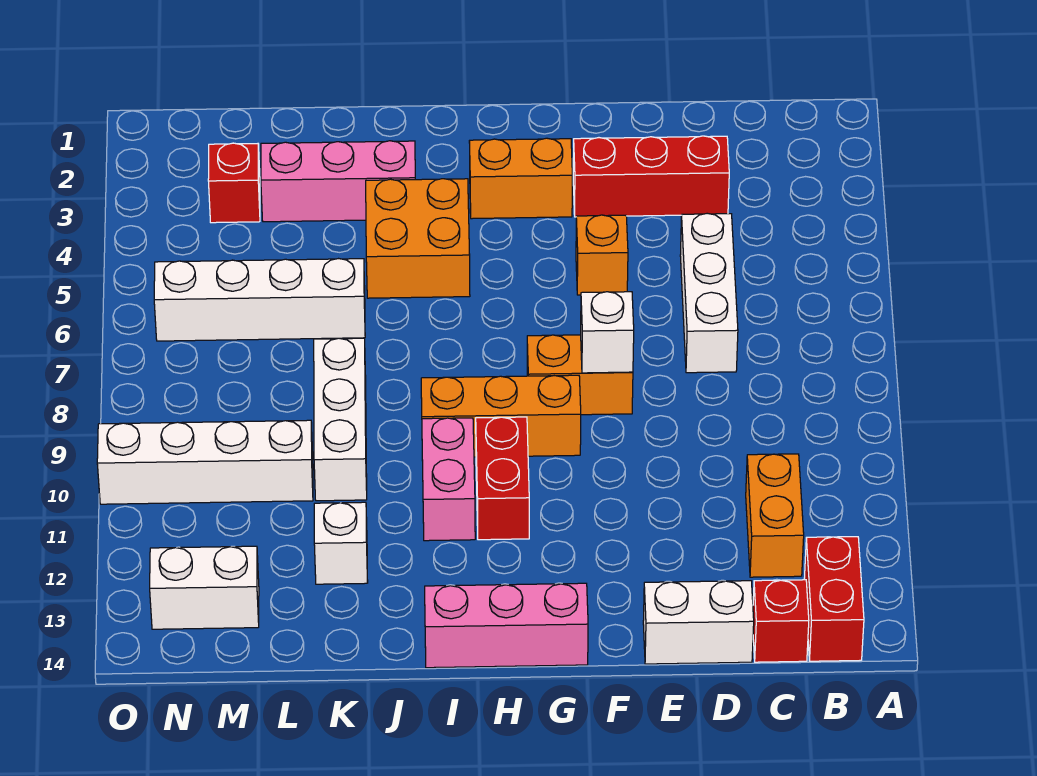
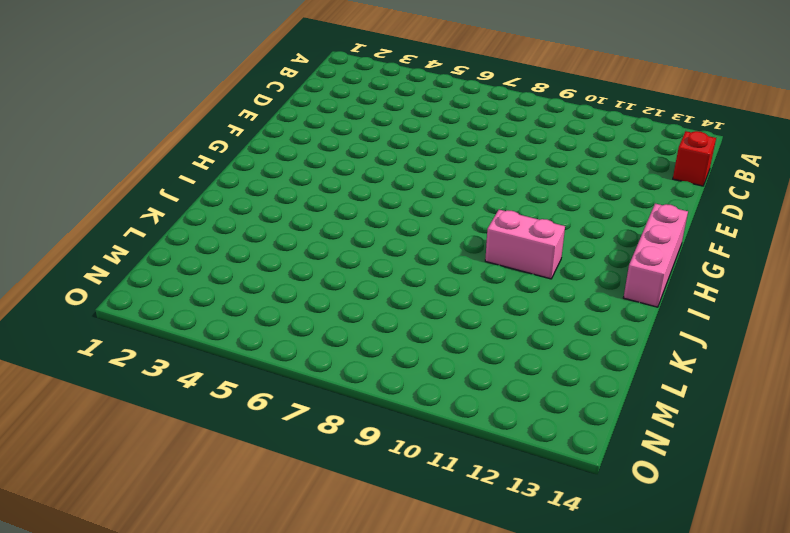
none -> red 1x2 brick [804,537,864,661]
none -> orange 1x2 brick [746,454,804,577]
none -> red 1x3 brick [573,136,729,217]

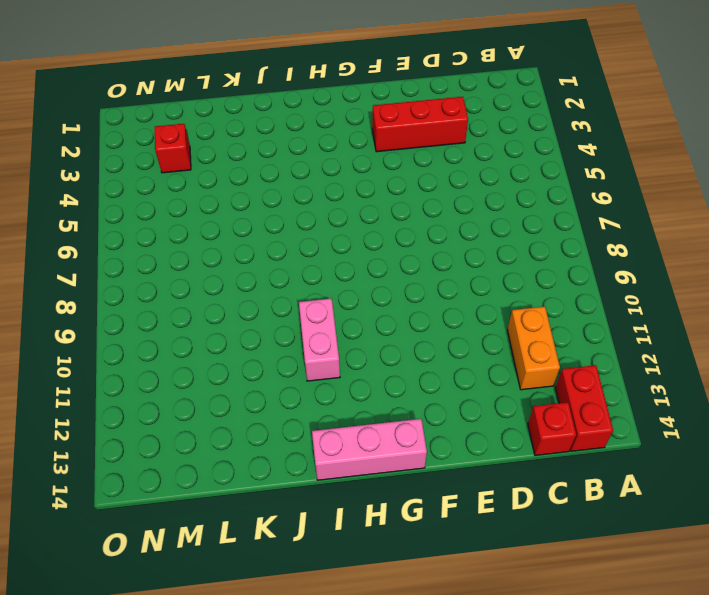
none -> white 1x3 brick [680,213,738,373]
none -> white 1x2 brick [643,581,754,664]
none -> orange 1x1 brick [576,215,628,295]

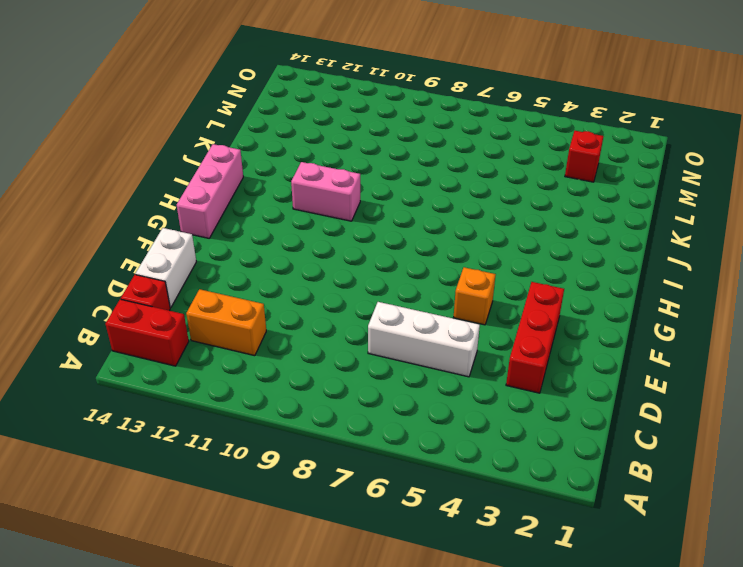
none -> orange 1x2 brick [527,335,633,415]
none -> orange 1x2 brick [469,138,572,219]
none -> orange 1x3 brick [421,375,581,457]

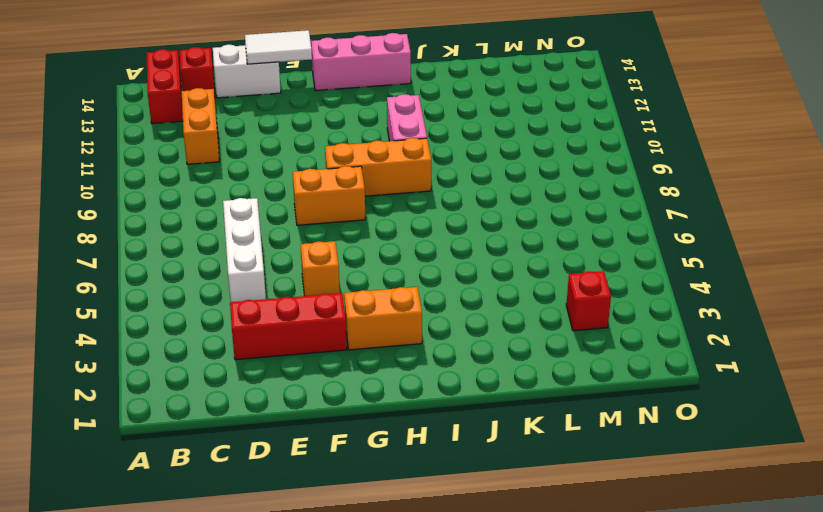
white 1x2 tile [245,30,312,64] -> none
none -> red 1x2 brick [476,417,529,540]
none -> orange 2x2 brick [366,179,470,298]
none -> pink 1x3 brick [261,141,415,222]

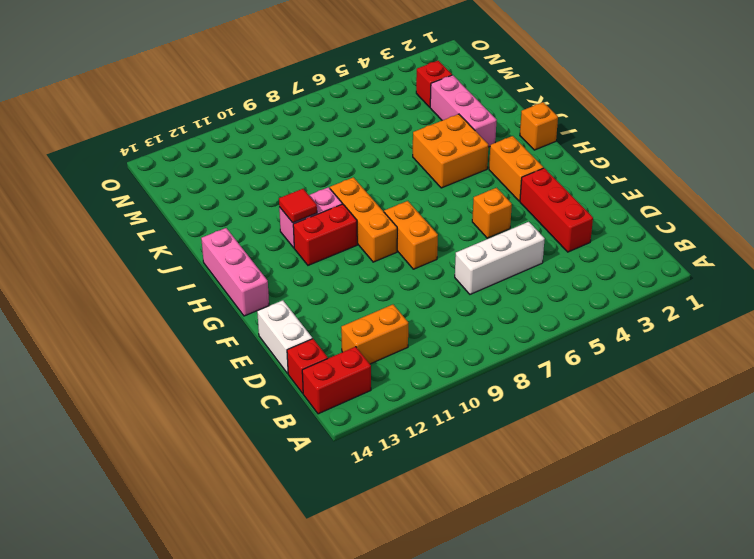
orange 1x1 brick [520,102,558,150] -> none
red 1x1 tile [279,189,317,223] -> none
none -> white 1x4 brick [154,259,365,341]
none -> white 1x3 brick [314,338,367,501]
none -> white 1x1 brick [314,502,368,584]

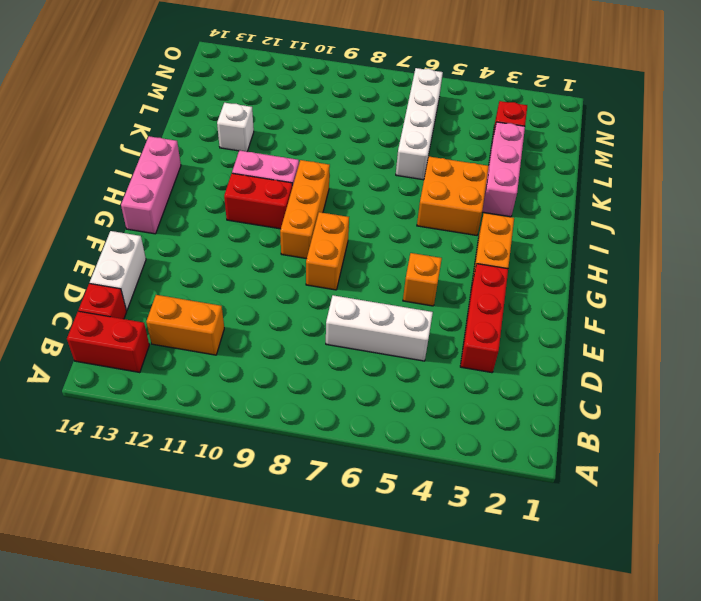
none -> white 1x3 brick [314,338,367,501]
none -> white 1x4 brick [97,420,313,504]
none -> white 1x2 brick [150,546,259,629]

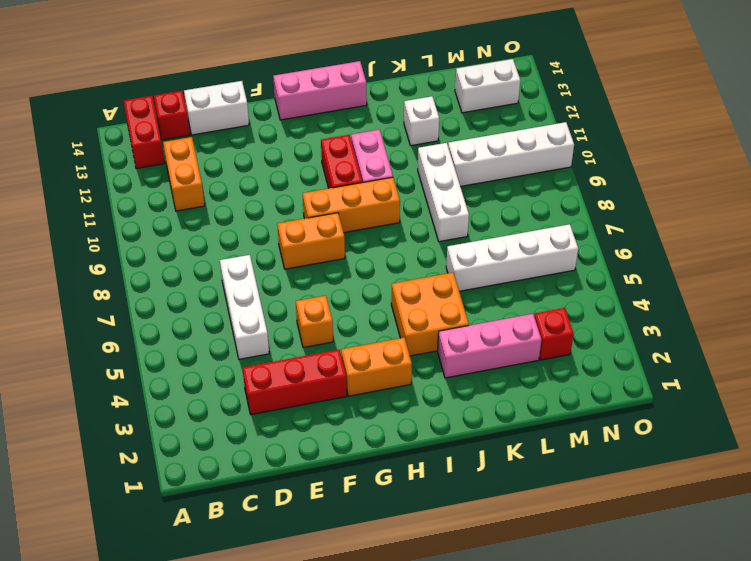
none -> white 1x1 brick [581,292,634,373]

